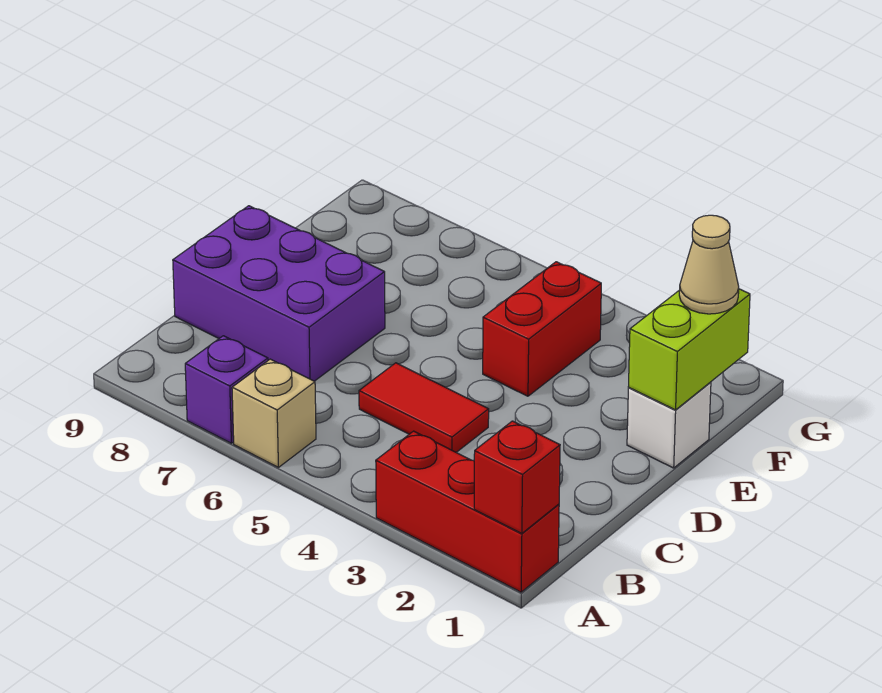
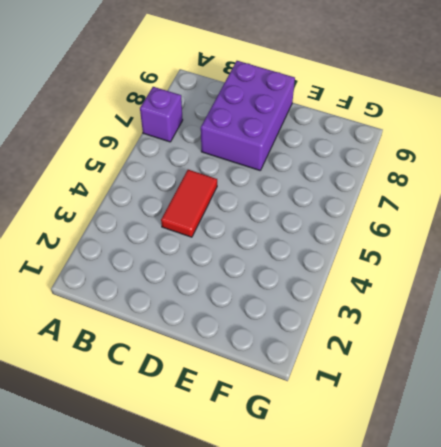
none -> red 1x3 brick [376,431,559,592]
none -> tan 1x1 brick [232,359,316,467]

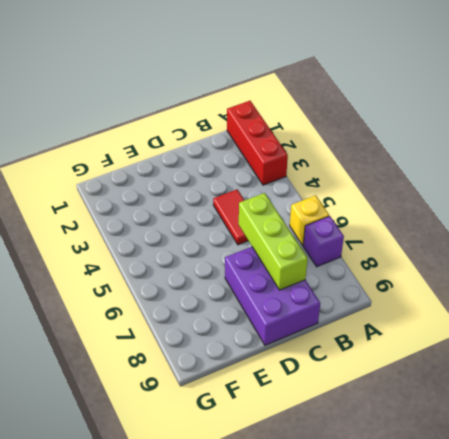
yellow 1x1 brick [290,195,329,245] -> tan 1x1 brick [232,359,316,467]
lime 1x3 brick [239,193,308,290] -> none
none -> white 1x1 brick [627,382,711,468]
none -> red 1x2 brick [483,262,601,396]

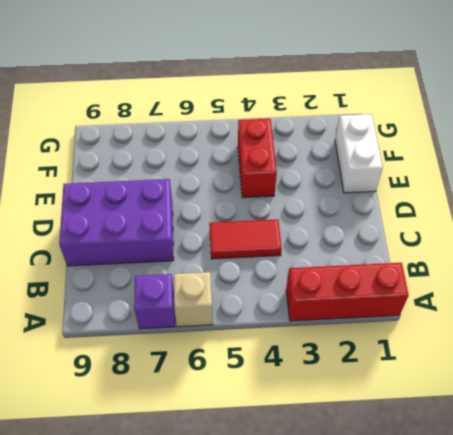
white 1x2 brick [335,114,383,193] -> white 1x1 brick [627,382,711,468]
none -> red 1x1 brick [474,421,560,534]
none -> lime 1x2 brick [628,289,750,410]

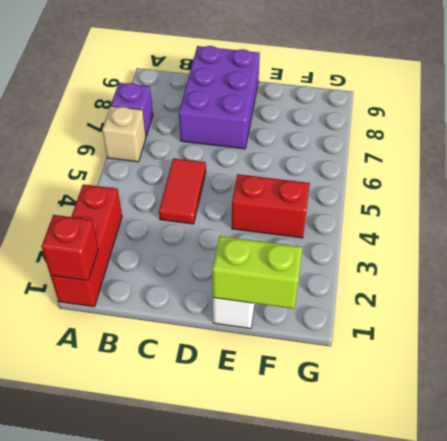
none -> tan 1x1 cone [679,215,739,314]

